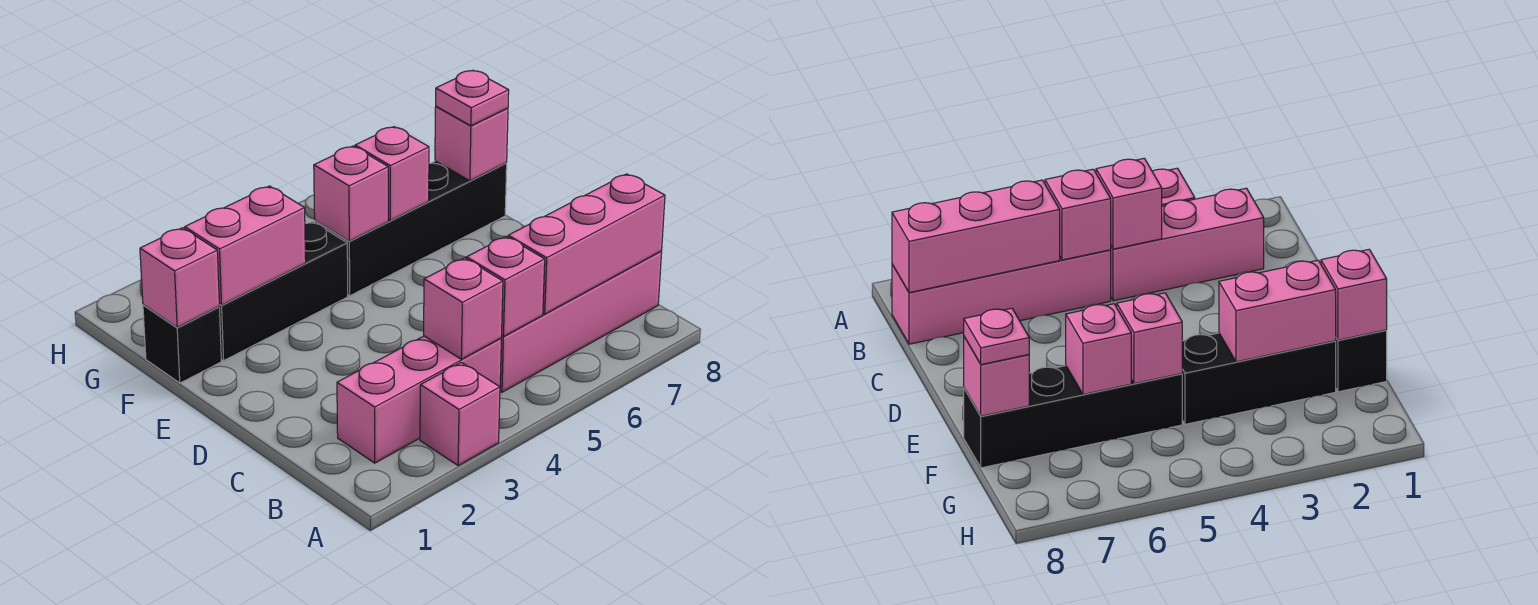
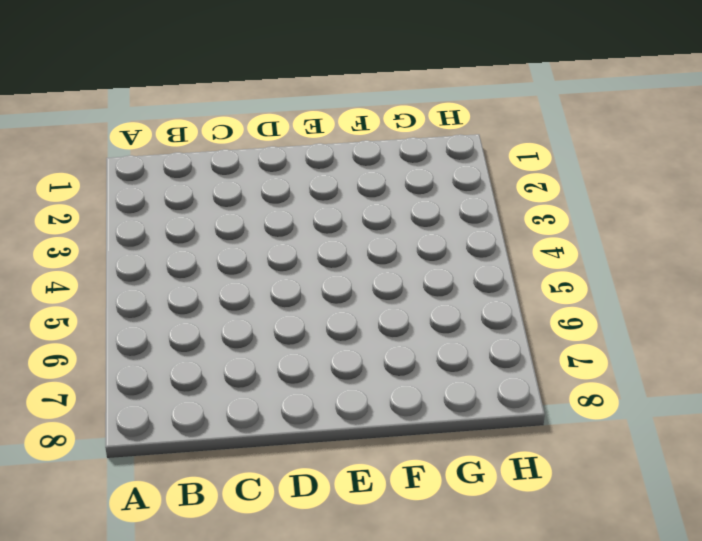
none -> pink 1x1 brick [420,363,500,466]
none -> pink 1x3 brick [337,336,501,463]
none -> pink 1x4 brick [500,251,662,392]

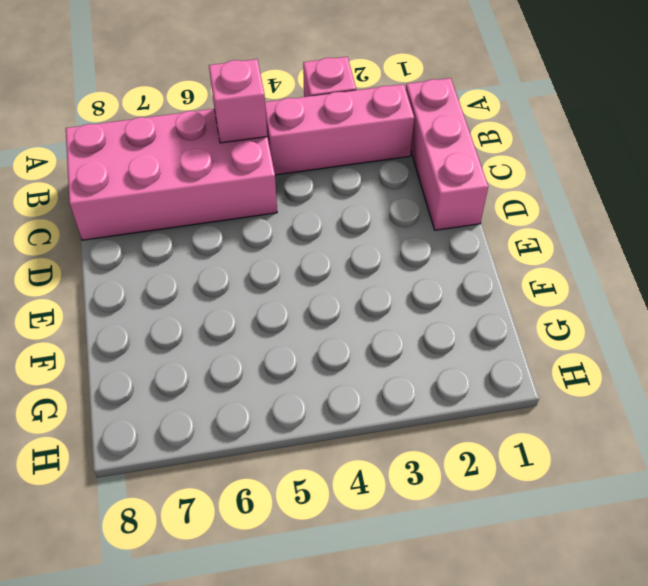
pink 1x3 brick [406,78,488,230] -> pink 1x3 brick turned to [508,174,665,314]
pink 2x4 brick [66,109,277,240] -> pink 1x4 brick [500,251,662,392]
none -> black 1x1 brick [143,305,221,383]
none -> black 1x3 brick [219,222,348,361]
none -> black 1x4 brick [315,161,507,296]

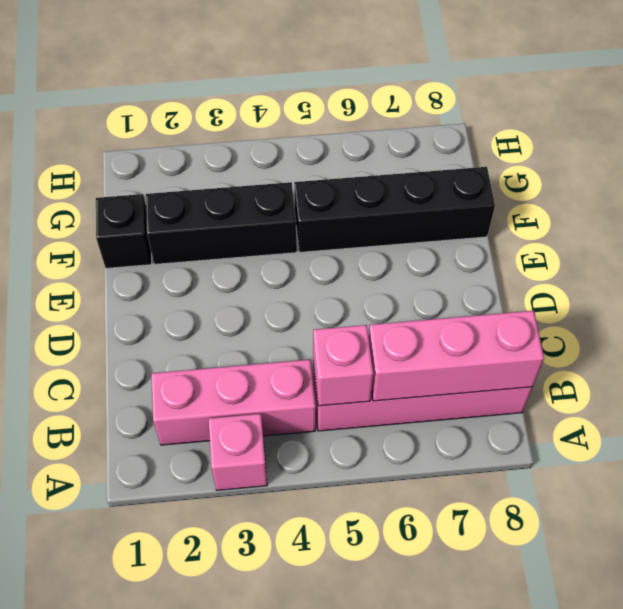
none -> pink 1x1 brick [424,258,503,359]
none -> pink 1x1 brick [140,228,219,327]
none -> pink 1x2 brick [185,186,306,305]

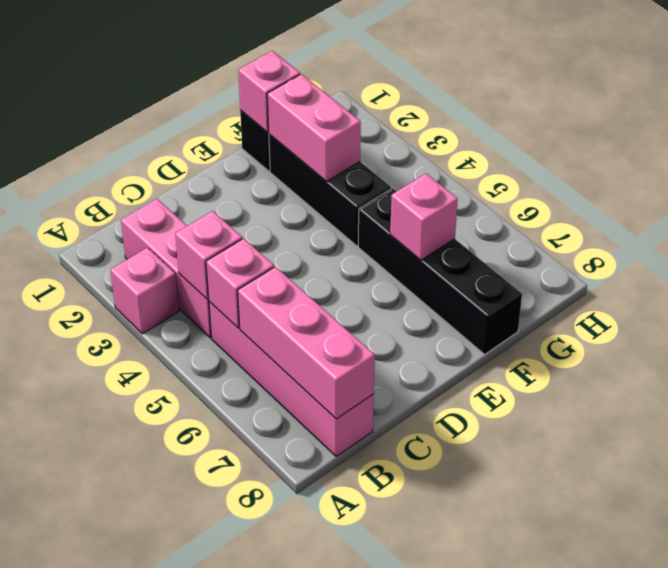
none -> pink 1x1 brick [314,146,388,241]
none -> pink 1x1 brick [435,106,508,181]
none -> pink 1x1 plate [436,71,509,126]

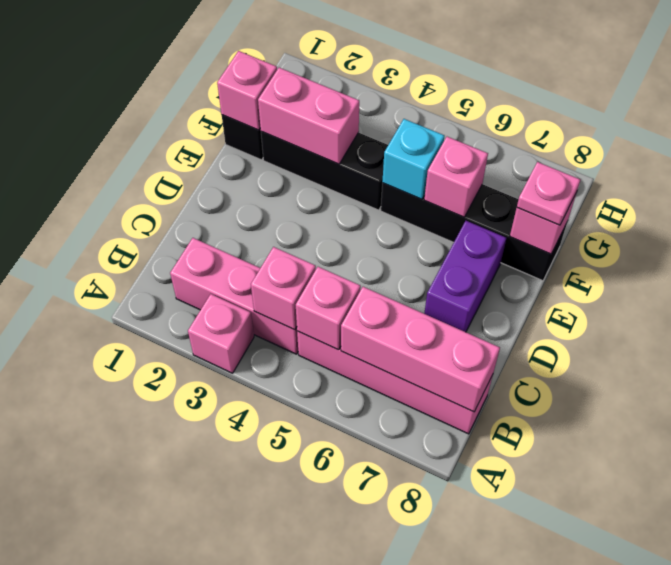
purple 1x2 brick [424,221,506,332] -> none
cyan 1x1 brick [382,119,444,199] -> pink 1x1 brick [314,146,388,241]

